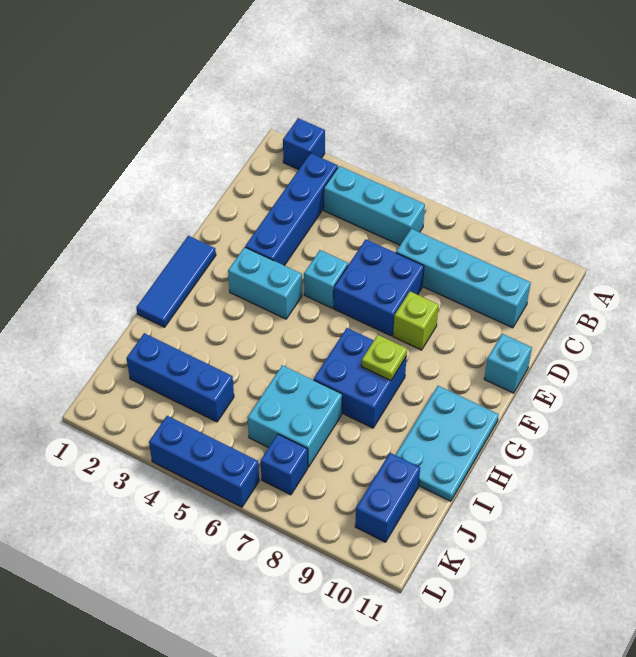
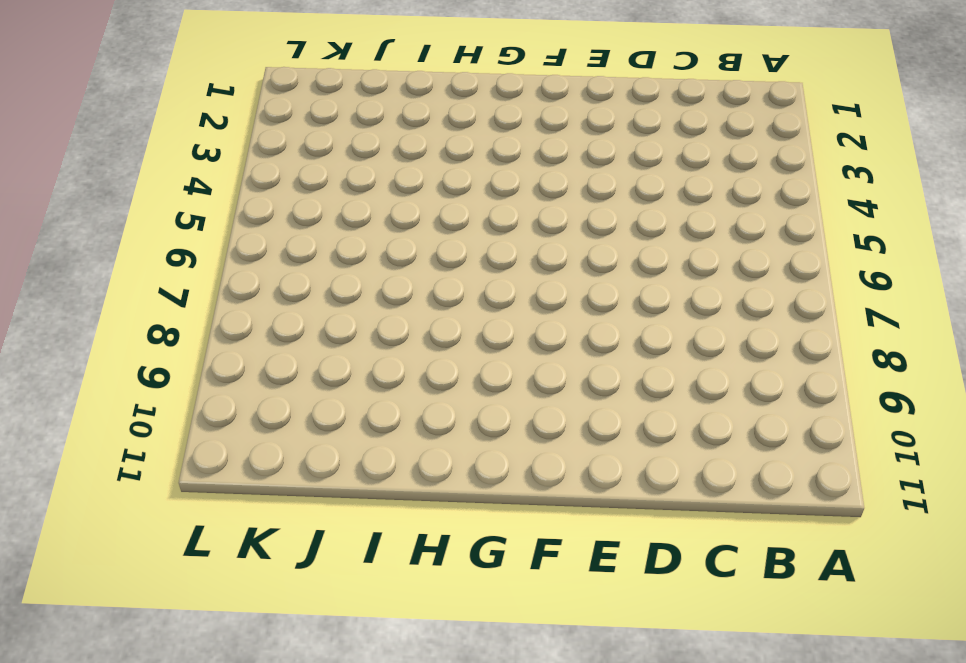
none -> blue 1x1 brick [283,118,325,170]
none -> blue 1x4 brick [245,153,338,265]
none -> cyan 1x3 brick [324,166,425,245]

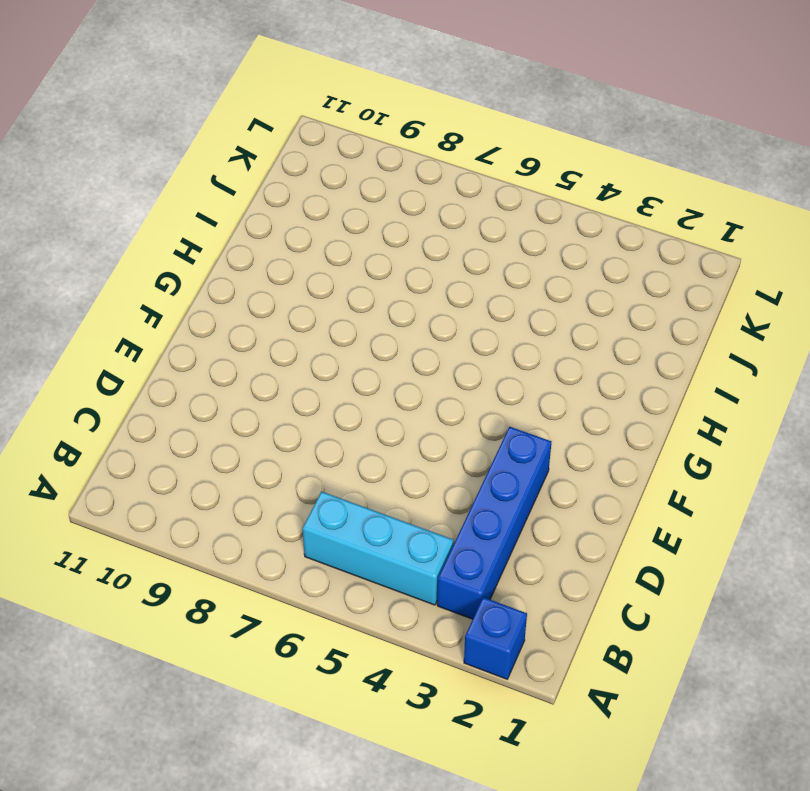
none -> cyan 1x4 brick [396,229,531,328]
none -> blue 2x2 brick [334,239,424,336]
none -> cyan 1x1 brick [304,250,348,308]

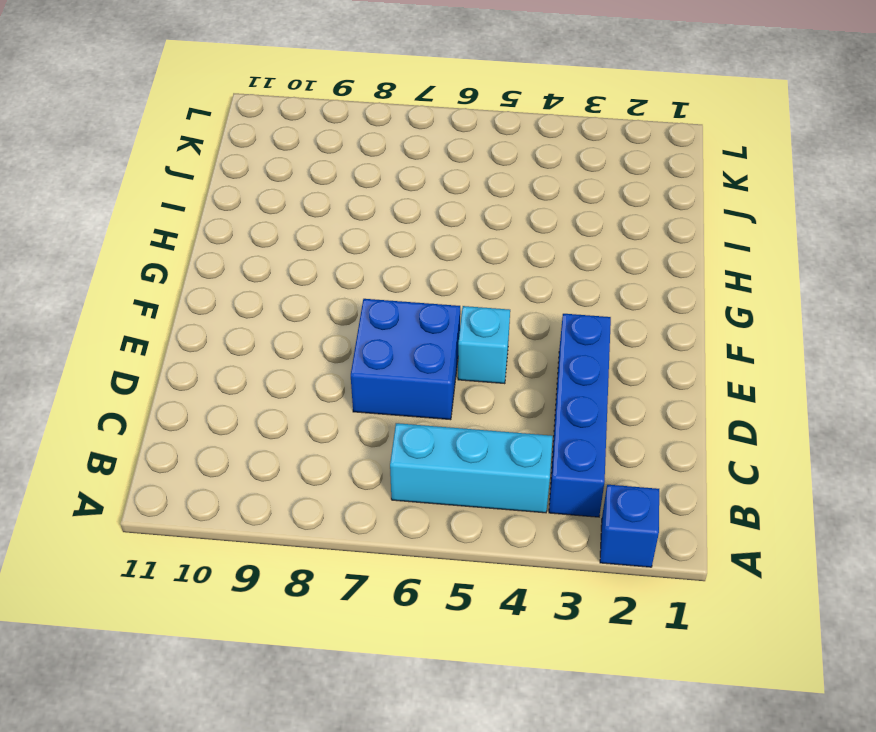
none -> cyan 1x4 brick [396,229,531,328]
none -> lime 1x1 brick [393,292,439,350]
none -> cyan 1x1 brick [484,334,532,393]

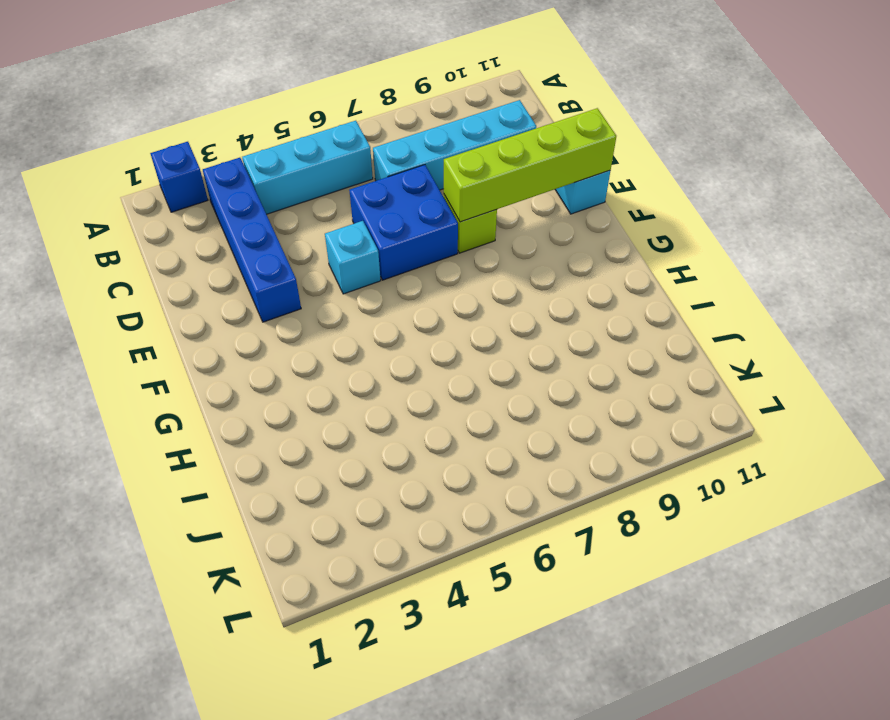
lime 1x4 brick [444,108,616,222] -> none
none -> blue 1x3 tile [136,236,216,327]
none -> cyan 1x2 brick [228,247,302,319]
none -> blue 2x2 brick [314,328,407,428]

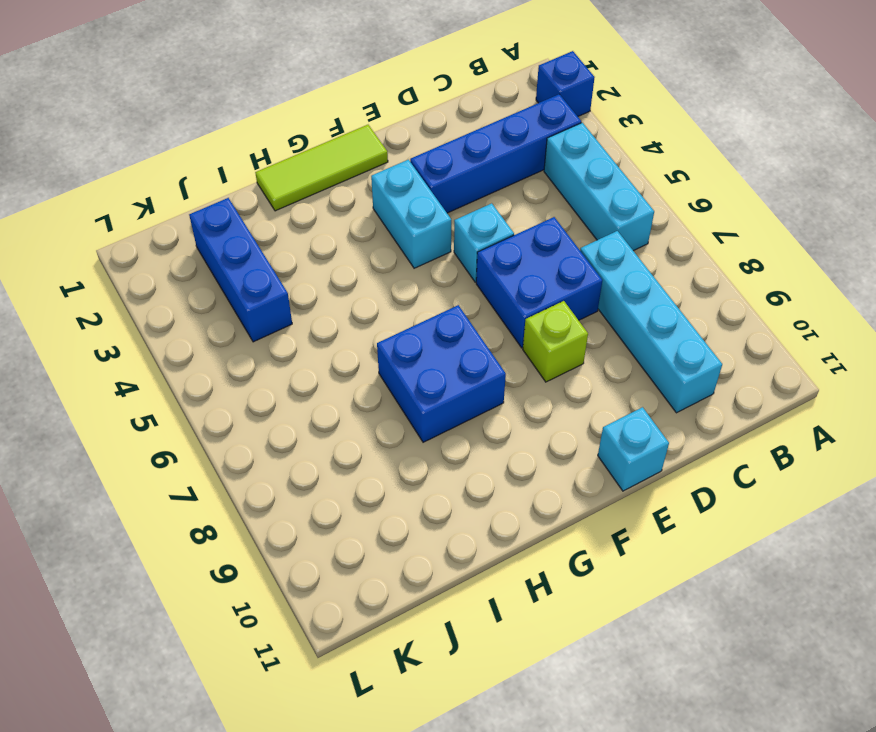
lime 1x3 tile [255,125,388,211] -> blue 1x3 tile [136,236,216,327]
none -> cyan 2x3 plate [396,386,499,501]
none -> cyan 2x2 brick [248,365,342,467]
none -> blue 1x2 brick [355,453,420,542]

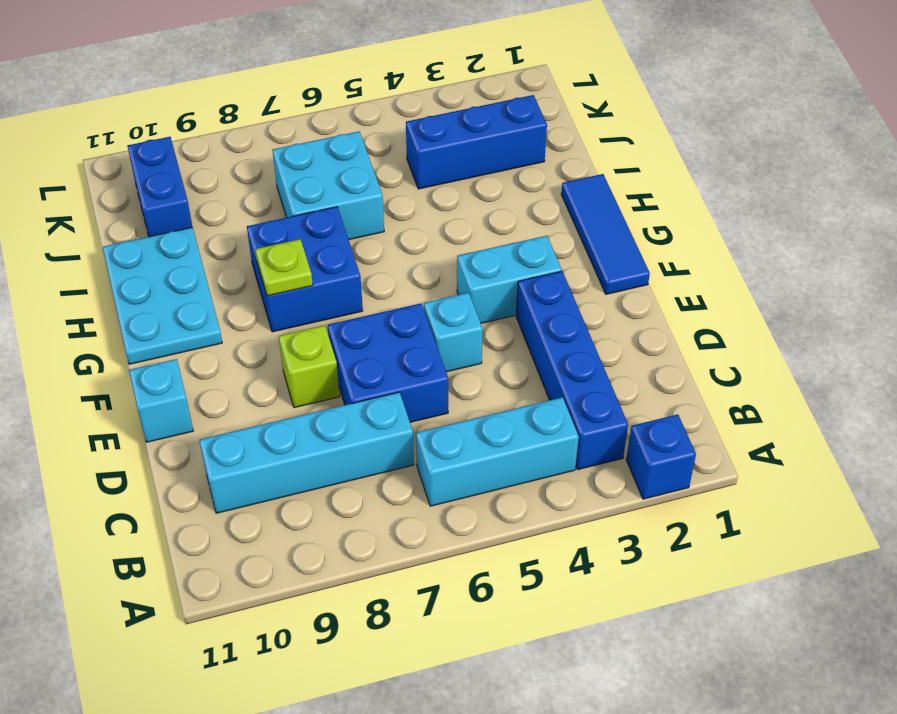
none -> blue 1x1 brick [261,434,308,495]
none -> blue 1x3 brick [149,416,259,507]

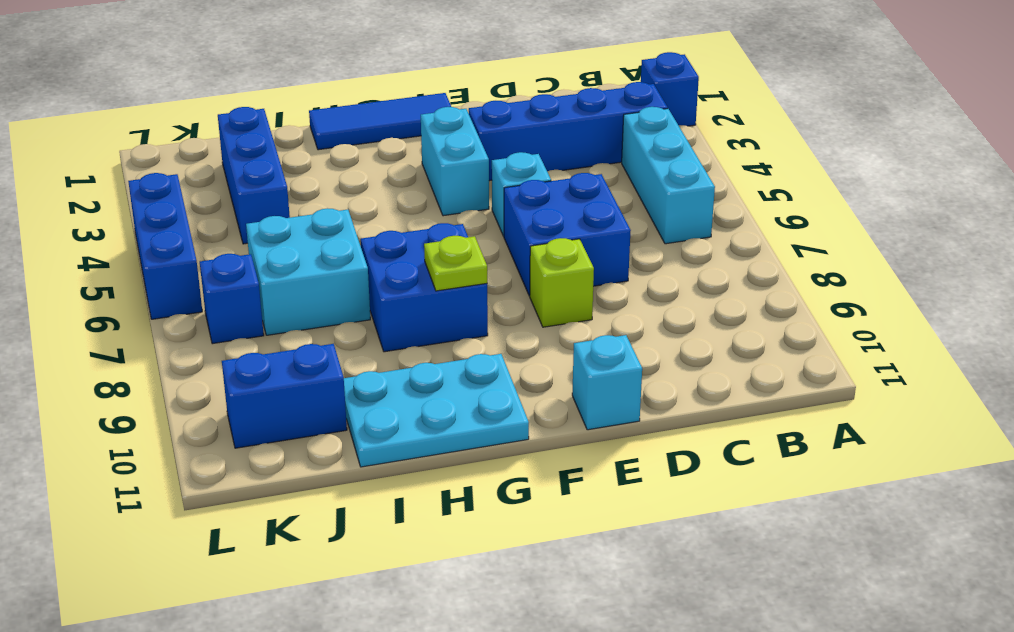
none -> cyan 1x4 brick [396,229,531,328]

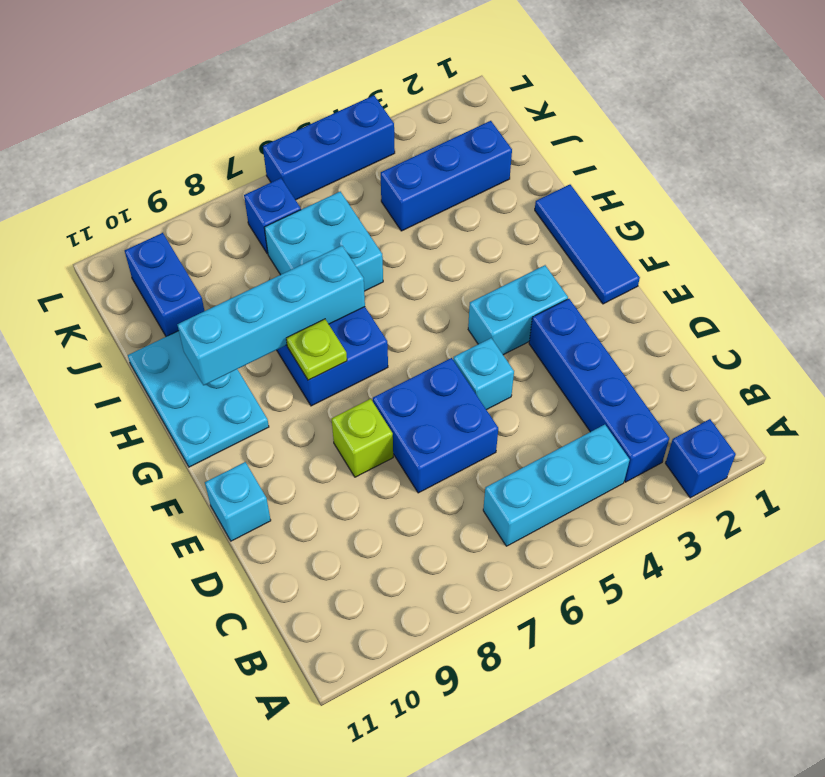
cyan 1x4 brick [177,246,365,385] -> cyan 1x4 brick moved to [396,229,531,328]

